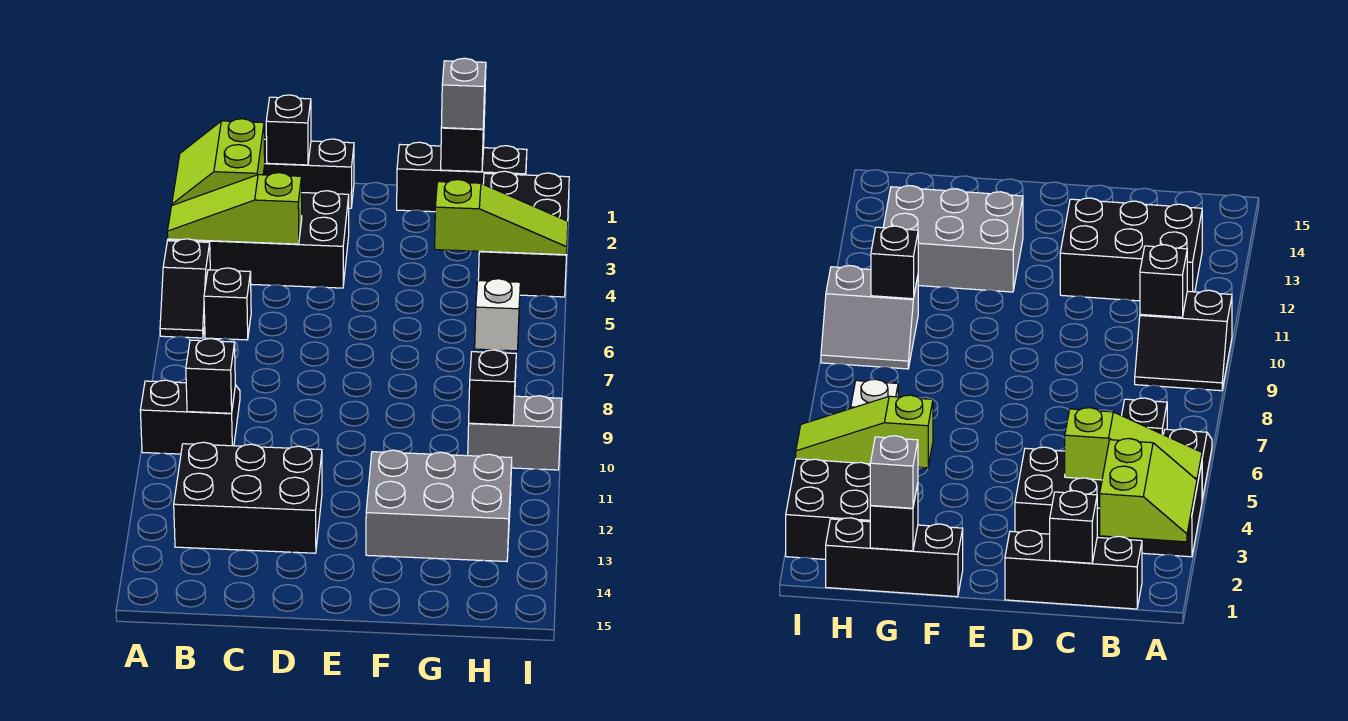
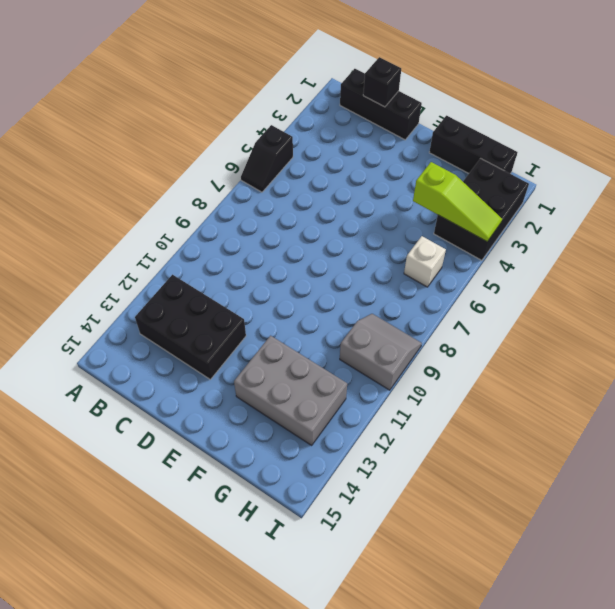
none -> black 2x4 brick [168,191,349,288]
none -> black 2x2 slope [140,380,240,454]
none -> black 1x1 brick [204,268,251,340]

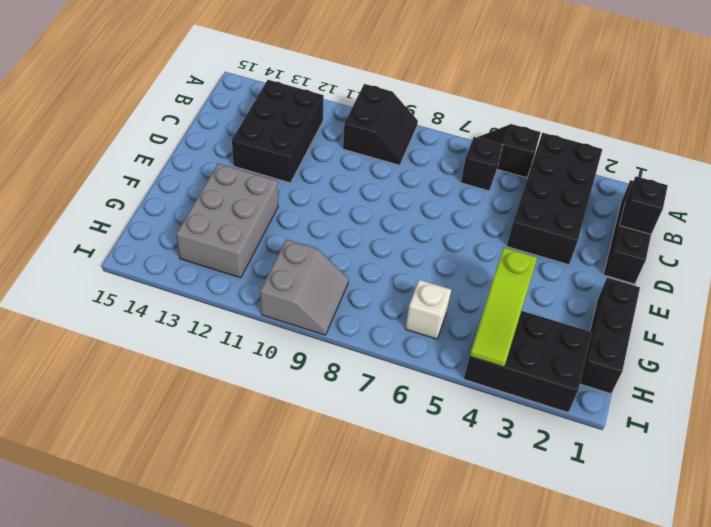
none -> lime 2x2 slope [172,119,265,205]
none -> lime 1x3 slope [167,173,302,244]
none -> black 1x1 brick [186,338,235,413]

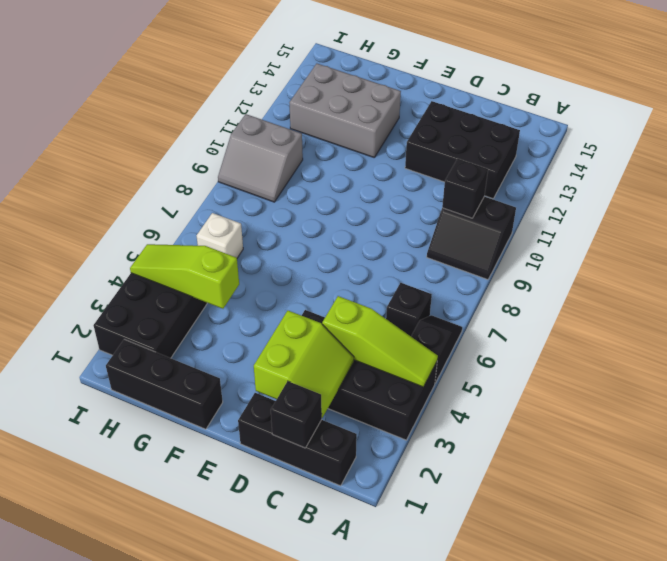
lime 2x2 slope [254,311,354,418] -> lime 2x2 slope moved to [172,119,265,205]
none -> black 1x1 brick [441,111,485,172]
none -> black 1x1 brick [469,350,516,425]
none -> grey 1x1 brick [441,58,486,129]

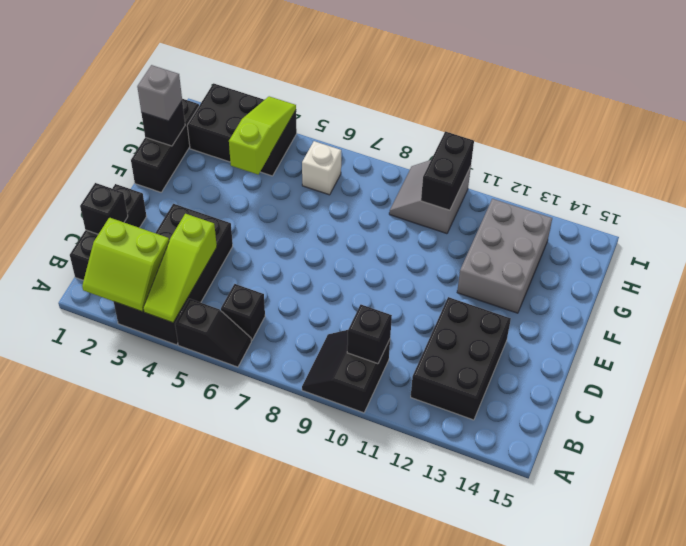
black 1x2 brick [421,131,474,210] -> black 1x1 brick [469,350,516,425]

